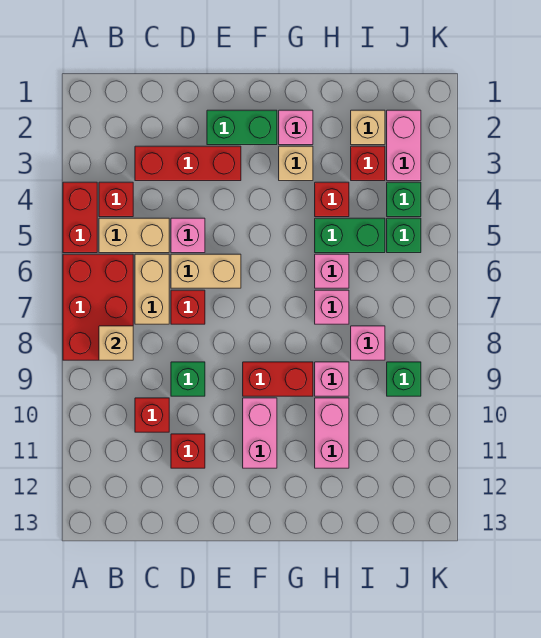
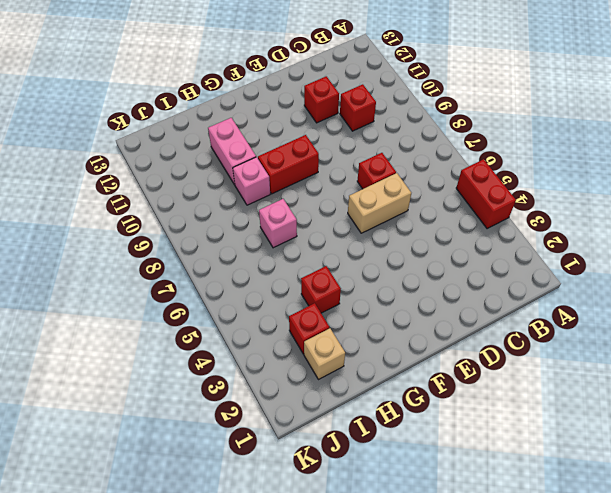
none -> red 2x3 brick [63,254,133,360]
none -> red 1x1 brick [99,182,133,217]
none -> tan 1x2 brick [99,218,169,253]
none -> red 1x3 brick [135,146,241,181]

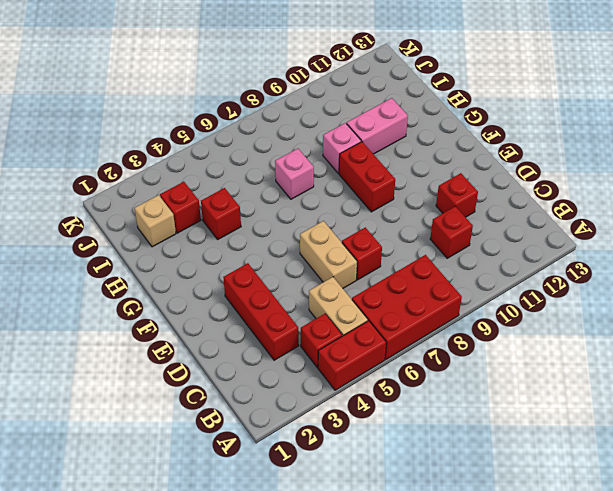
none -> tan 1x2 brick [135,254,169,324]
none -> pink 1x1 brick [171,218,205,253]
none -> green 1x1 brick [171,362,205,396]
none -> green 1x2 brick [207,110,277,145]

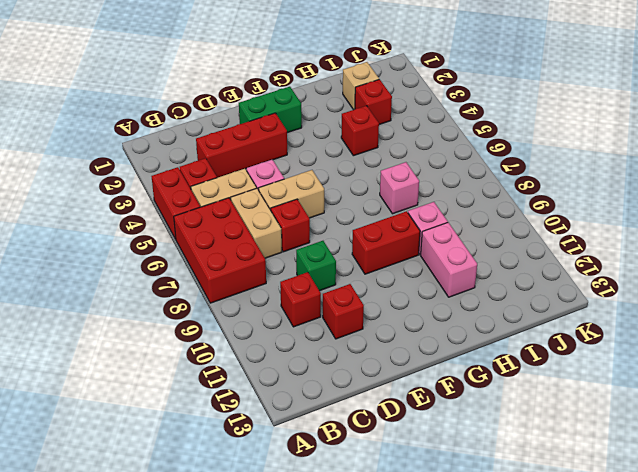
none -> pink 1x2 brick [243,398,277,468]
none -> pink 1x1 brick [279,110,313,145]
none -> tan 1x1 brick [279,146,313,181]
none -> green 1x2 brick [315,218,385,253]

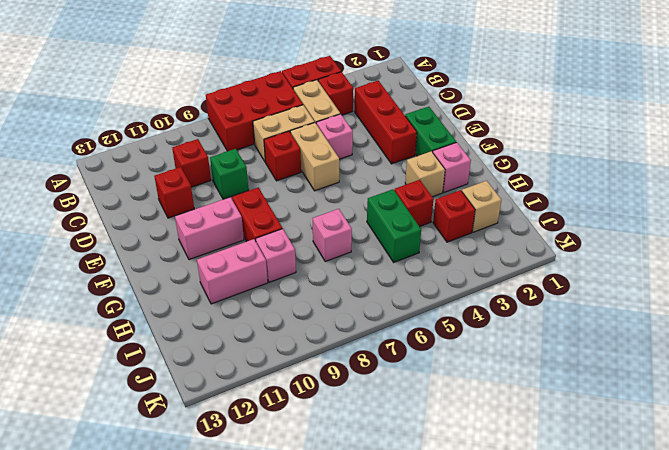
none -> pink 1x1 brick [315,254,349,288]
none -> pink 1x1 brick [351,326,385,360]
none -> pink 1x2 brick [387,110,421,181]
none -> green 1x1 brick [387,182,421,217]

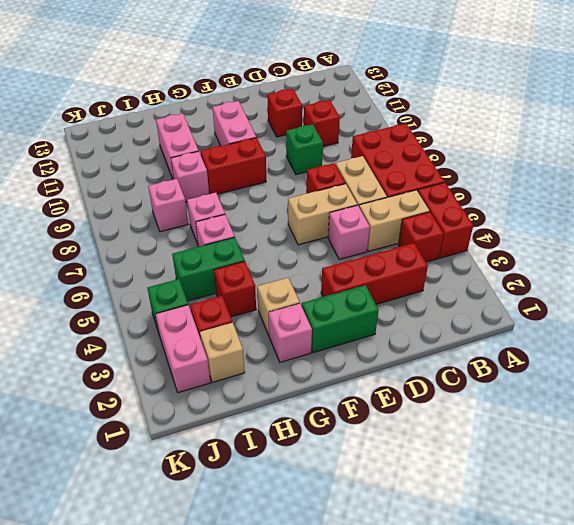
none -> green 1x1 brick [387,218,421,253]
none -> green 1x1 brick [387,362,421,396]
none -> tan 1x1 brick [99,326,133,360]

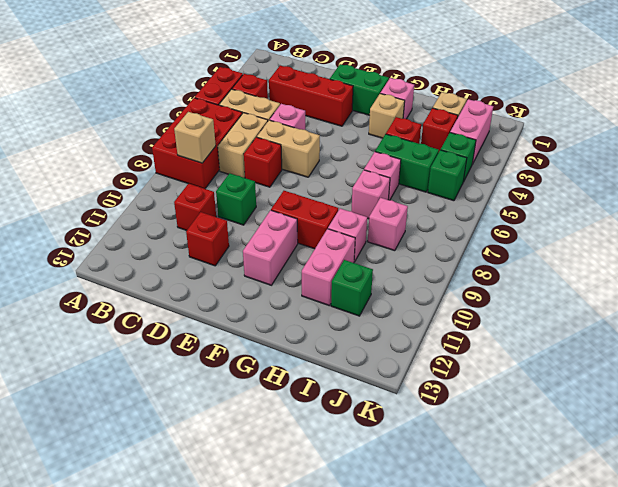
green 1x1 brick [331,260,373,316] -> green 1x1 brick moved to [387,362,421,396]

